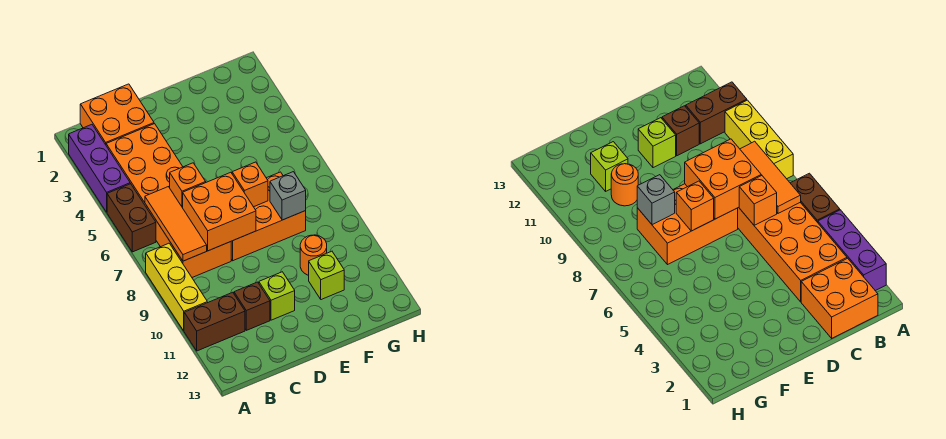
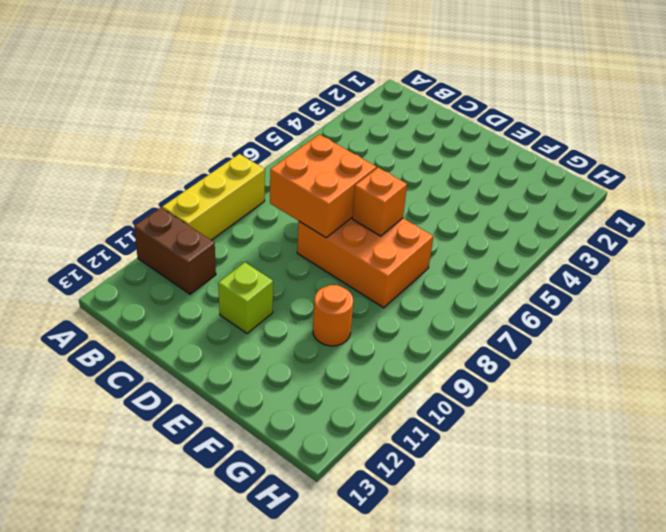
none -> purple 1x3 brick [69,125,130,212]
none -> brown 1x2 brick [107,184,156,252]
none -> orange 2x2 brick [80,84,154,145]

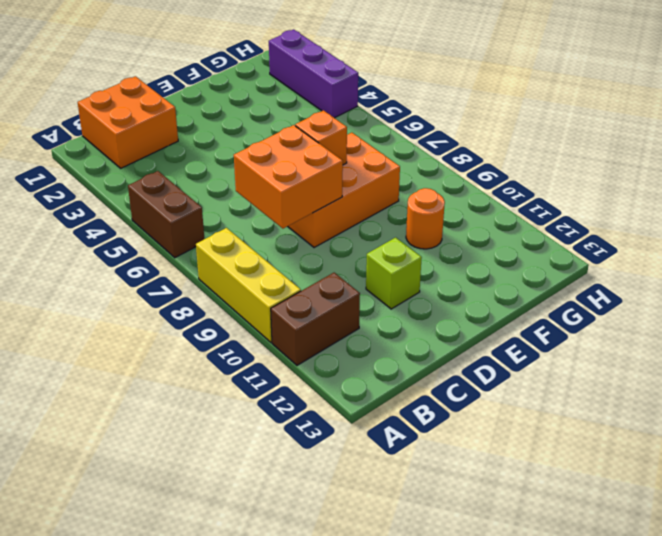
purple 1x3 brick [269,29,358,118] -> purple 1x3 brick moved to [69,125,130,212]
none -> orange 2x6 brick [106,124,231,277]
none -> brown 1x1 brick [234,282,270,330]
none -> lime 1x1 brick [309,251,344,300]

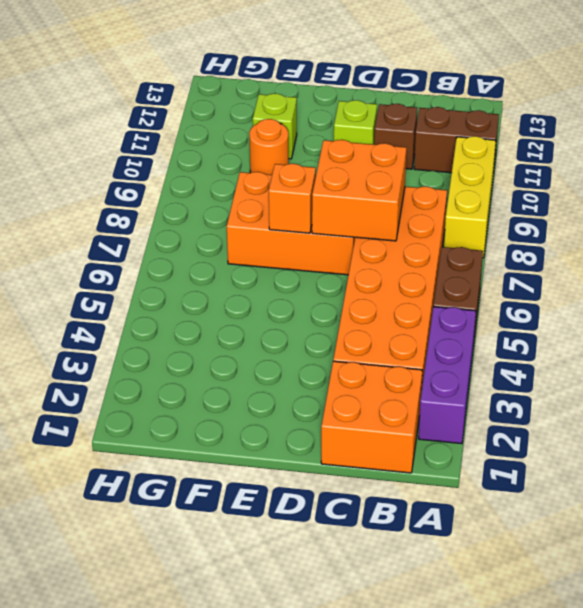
none -> orange 1x3 tile [145,187,207,261]
none -> orange 1x1 brick [170,163,206,208]
none -> grey 1x1 brick [270,172,306,220]

